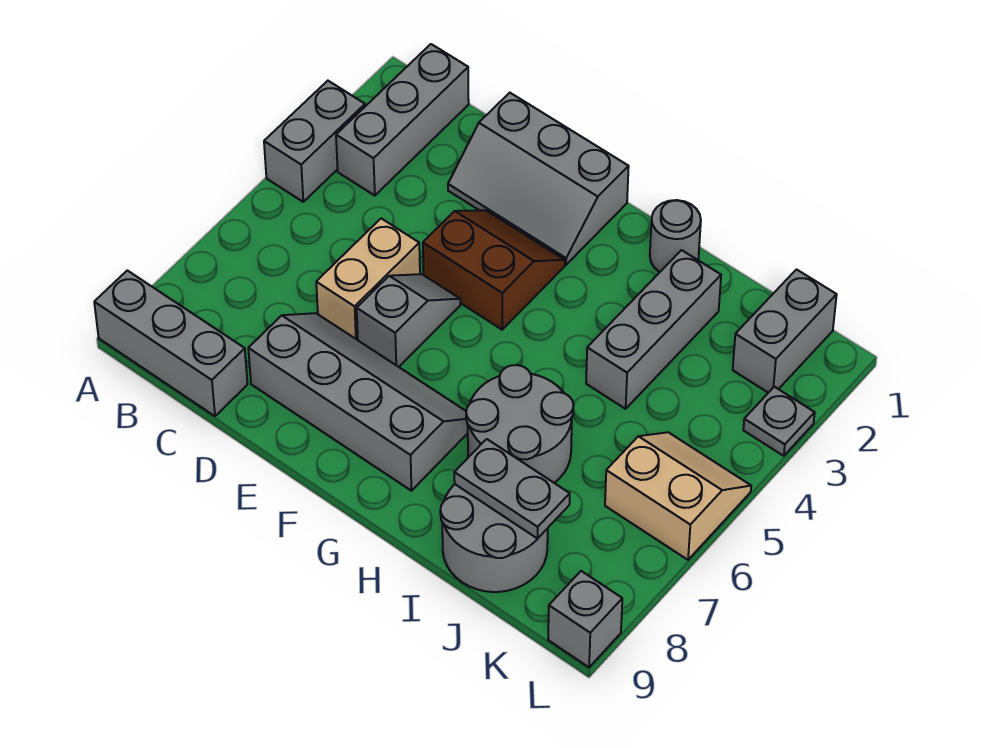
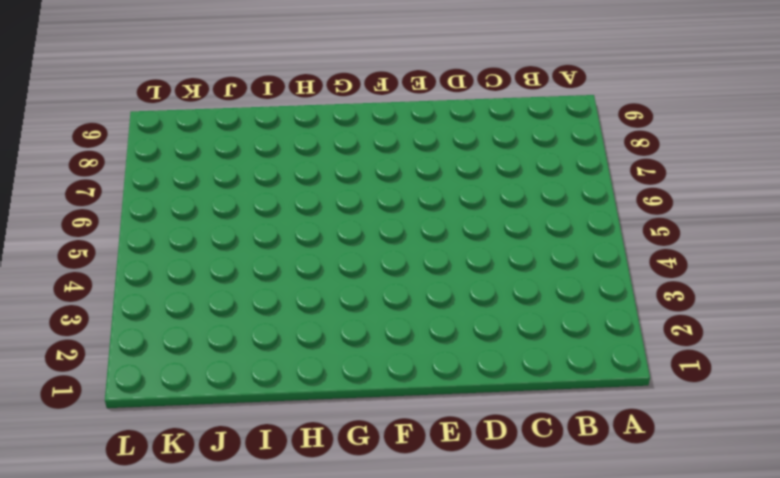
none -> grey 1x2 brick [264,81,365,202]
none -> grey 1x3 brick [94,270,248,416]
none -> grey 1x3 brick [336,44,469,196]

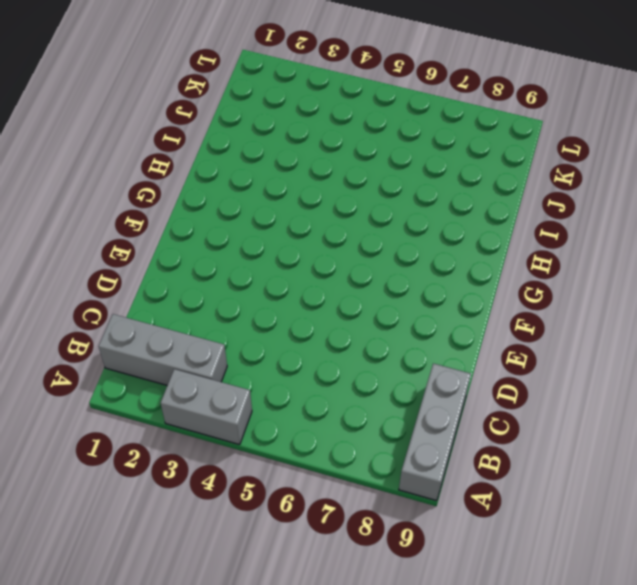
none -> grey 2x3 slope [448,93,629,265]
none -> tan 1x2 brick [316,218,420,340]
none -> grey 2x4 slope [248,313,468,491]

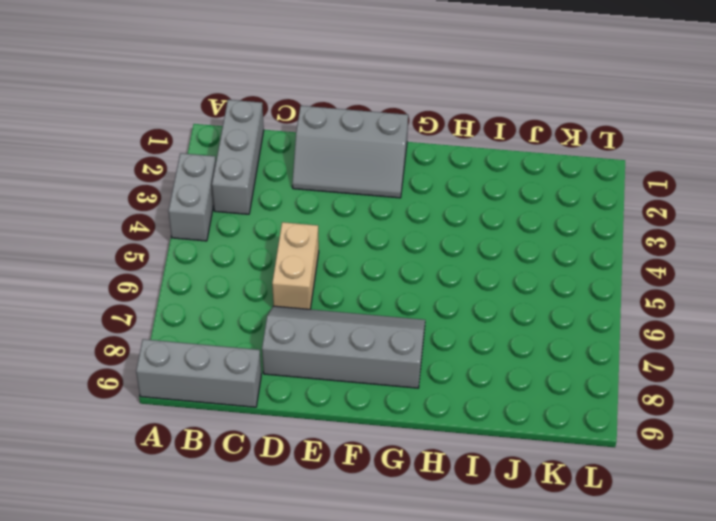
none -> brown 2x2 slope [423,210,565,330]
none -> grey 1x2 slope [357,274,460,367]
none -> grey 1x1 round brick [650,200,701,272]

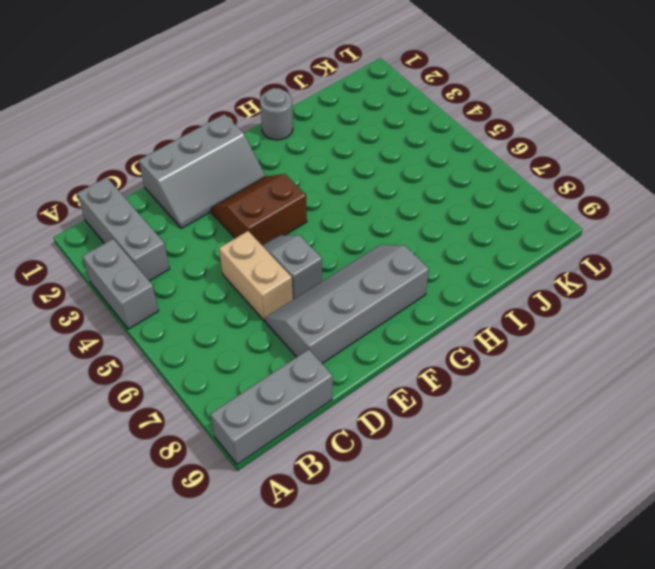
none -> grey 2x2 round brick [466,365,574,483]
none -> grey 1x3 brick [586,250,721,409]
none -> grey 2x2 round brick [440,484,548,592]

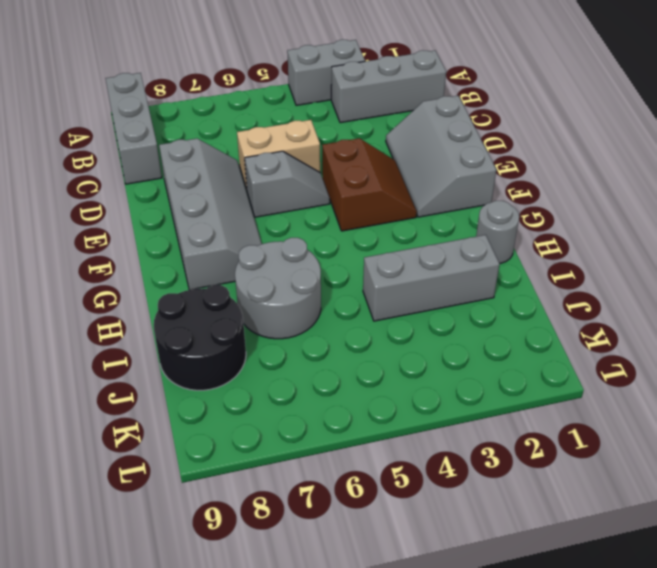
black 2x2 round brick [154,285,246,390] -> grey 2x2 round brick [440,484,548,592]
none -> grey 1x2 brick [733,270,837,393]
none -> tan 2x2 slope [605,432,751,560]
none -> grey 1x1 plate [743,387,815,456]

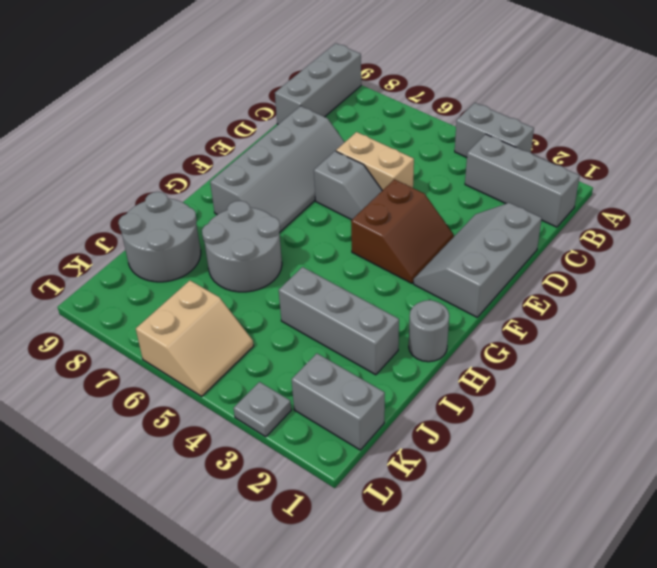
none -> grey 1x1 brick [548,571,622,667]
none -> grey 1x2 plate [454,439,570,539]

